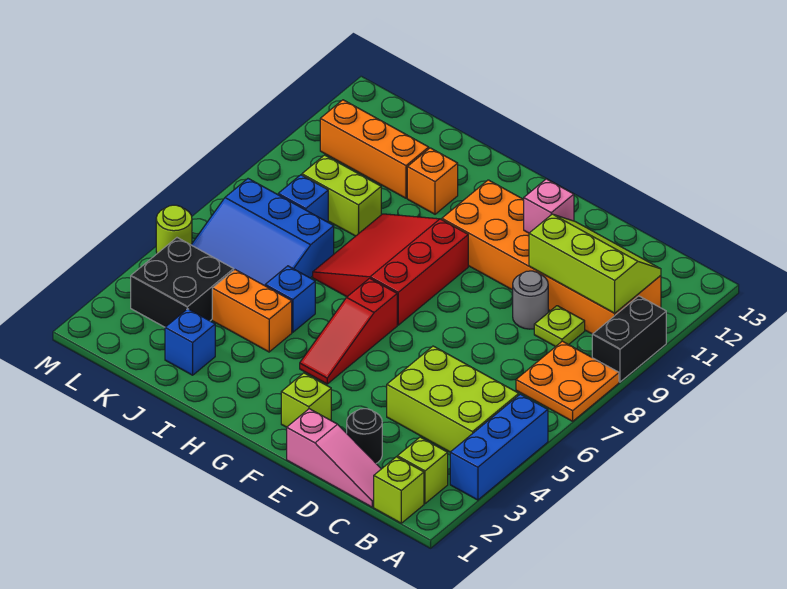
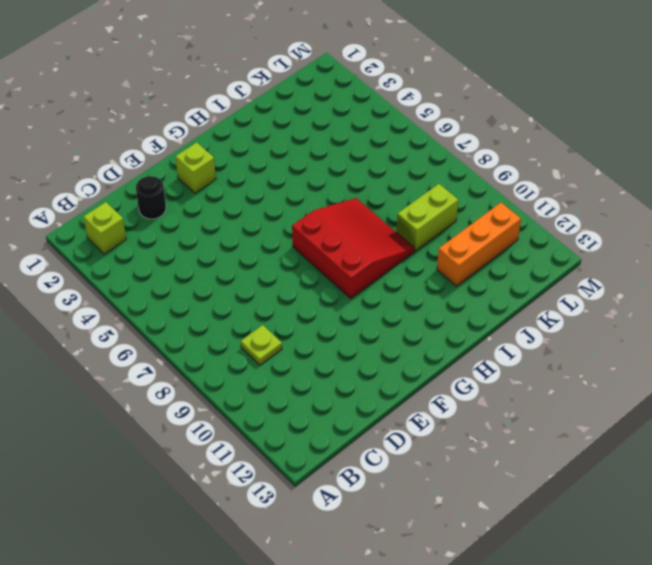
none -> blue 1x3 brick [450,394,548,500]
none -> orange 2x2 plate [516,341,619,421]
none -> black 1x2 brick [592,296,666,382]

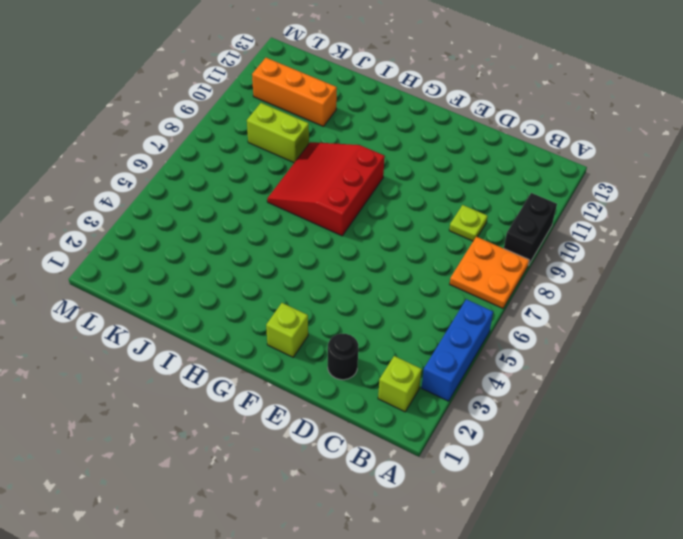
none -> lime 1x1 brick [374,457,424,523]
none -> lime 2x3 brick [387,346,519,452]
none -> orange 2x6 brick [442,180,661,334]

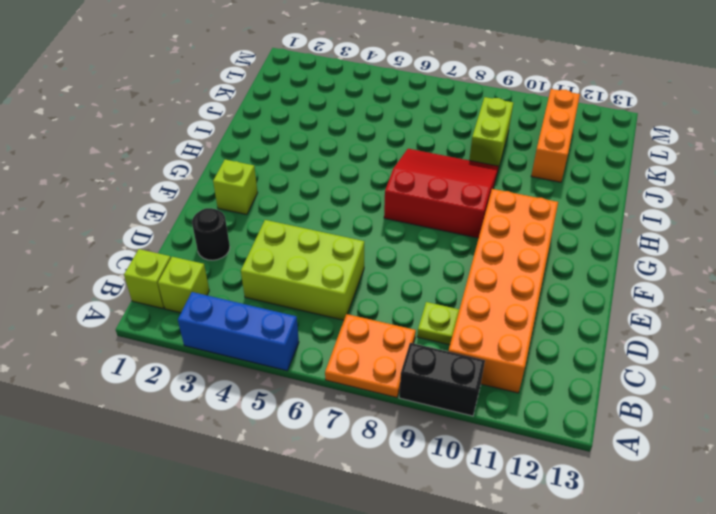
lime 2x3 brick [241,220,364,320] -> lime 2x3 brick turned to [387,346,519,452]
none -> pink 1x3 slope [287,409,381,507]
none -> grey 1x1 round brick [513,271,548,329]
none -> red 1x3 slope [300,278,397,384]

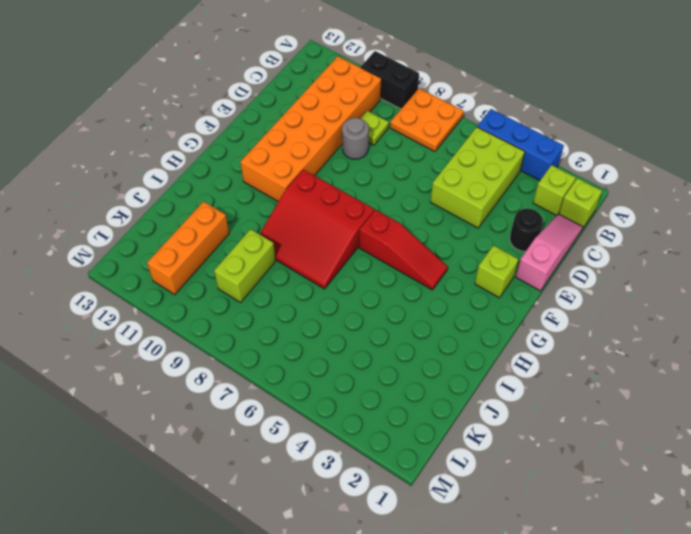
none -> orange 1x2 brick [212,270,292,352]
none -> blue 1x1 brick [265,266,315,332]
none -> orange 1x1 brick [407,148,458,214]

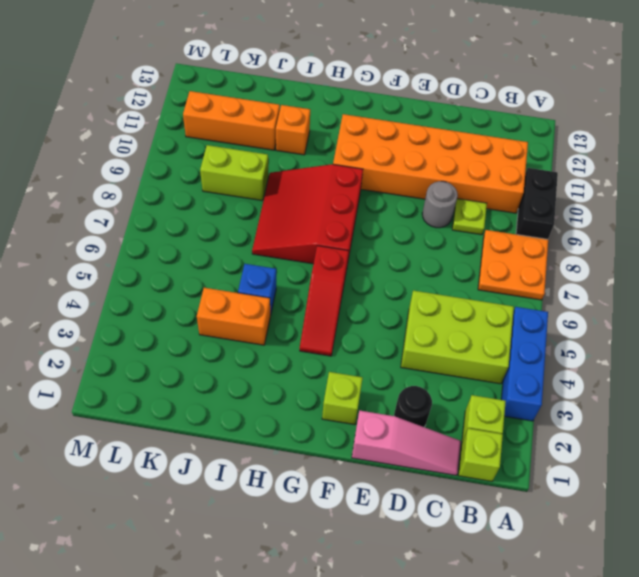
none -> blue 1x1 brick [165,309,215,375]
none -> blue 3x3 slope [191,179,334,286]
none -> black 2x2 brick [131,238,234,327]

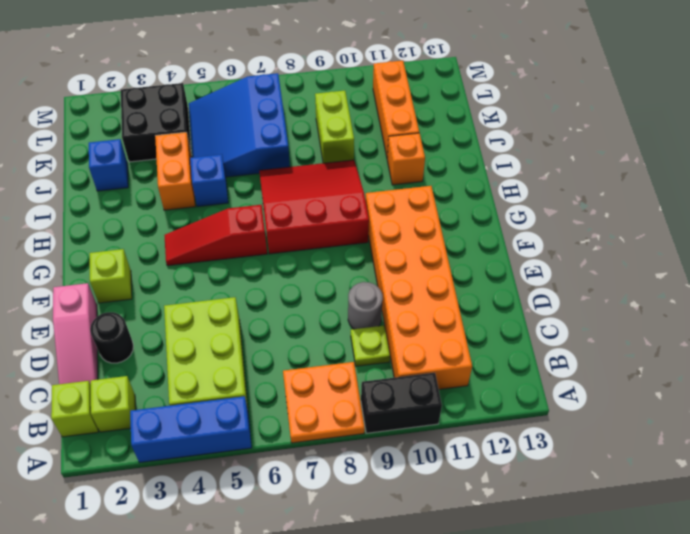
none -> blue 1x1 brick [278,175,328,222]
none -> lime 1x1 round brick [156,205,192,253]
none -> lime 2x3 slope [529,214,661,313]

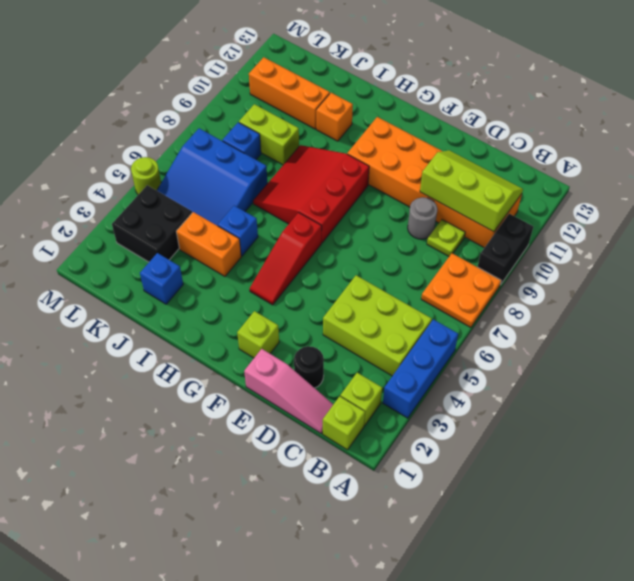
none -> pink 1x1 brick [524,179,574,233]

